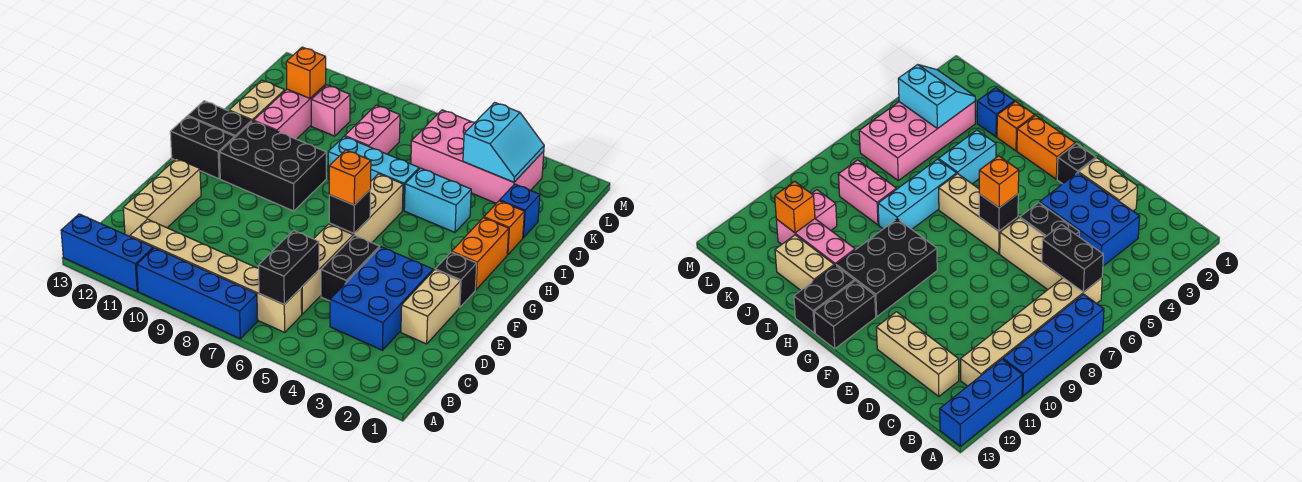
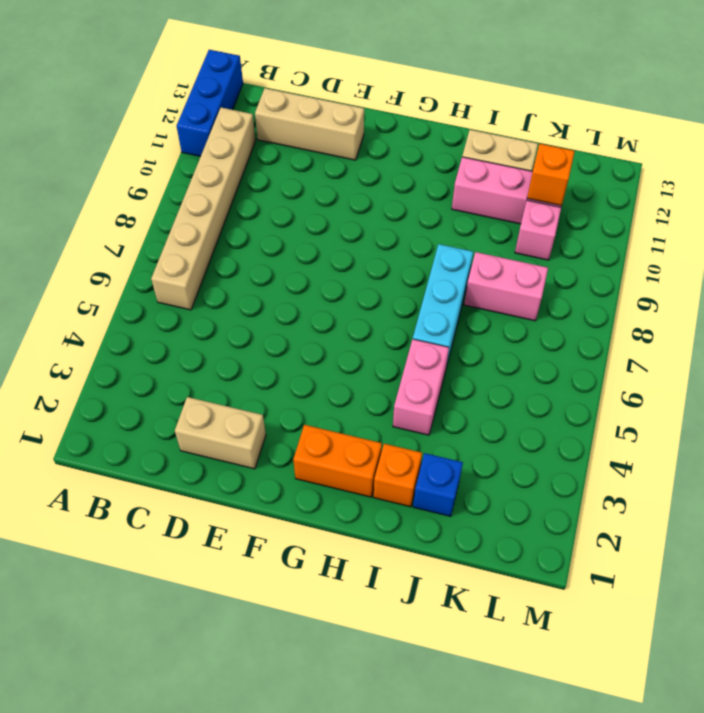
pink 1x2 brick [393,339,449,435] -> cyan 1x2 brick [404,168,471,232]
none -> blue 1x4 brick [137,248,258,339]
none -> blue 2x3 brick [330,247,433,350]
none -> tan 1x3 brick [301,224,353,314]

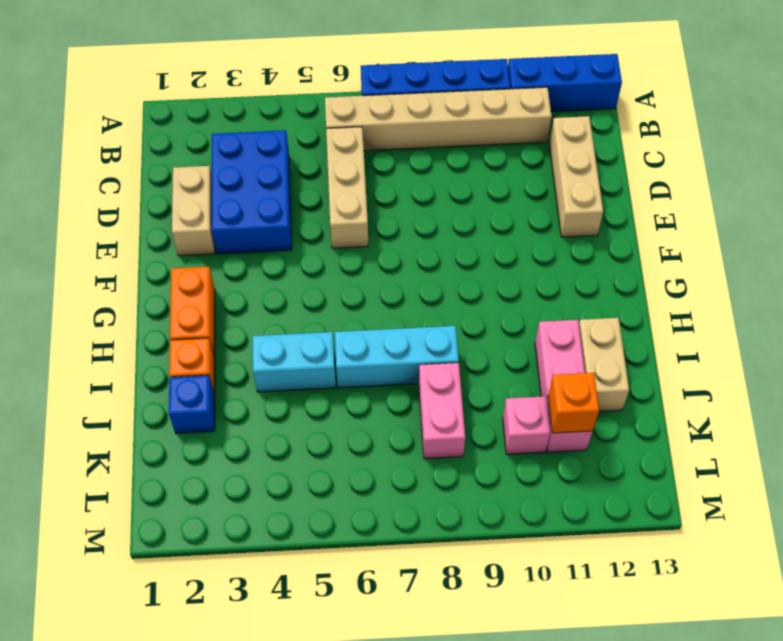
none -> black 1x2 brick [321,235,380,301]
none -> black 1x1 brick [435,252,477,308]
none -> tan 1x3 brick [329,174,403,243]

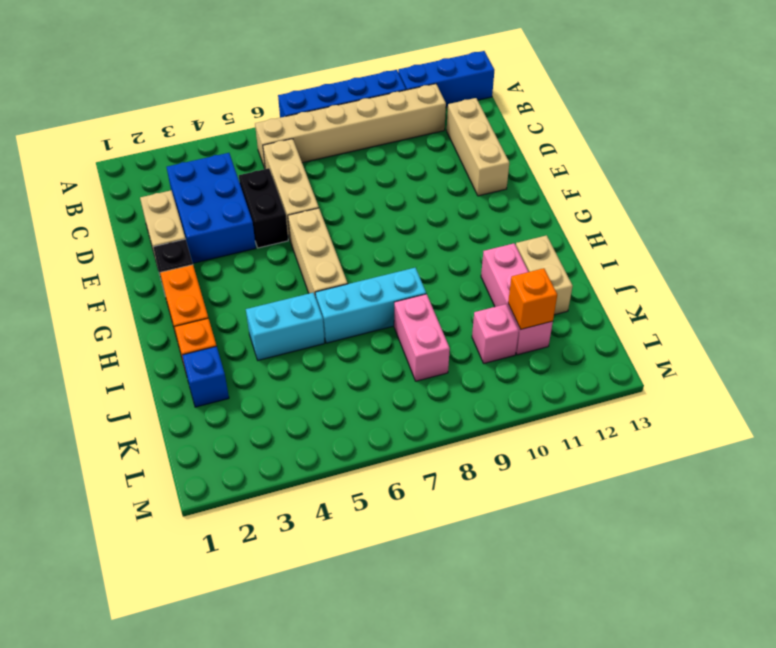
none -> black 2x3 brick [219,121,326,211]
none -> black 1x2 brick [170,116,235,179]
none -> black 1x2 brick [188,101,252,137]

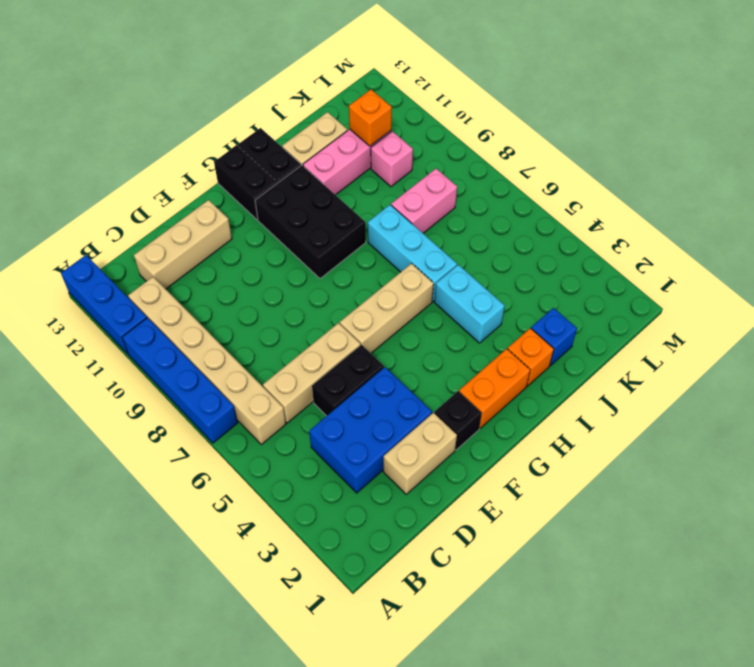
none -> pink 2x4 brick [411,110,544,203]
none -> black 1x2 brick [258,230,319,304]
none -> black 1x1 brick [329,190,370,233]

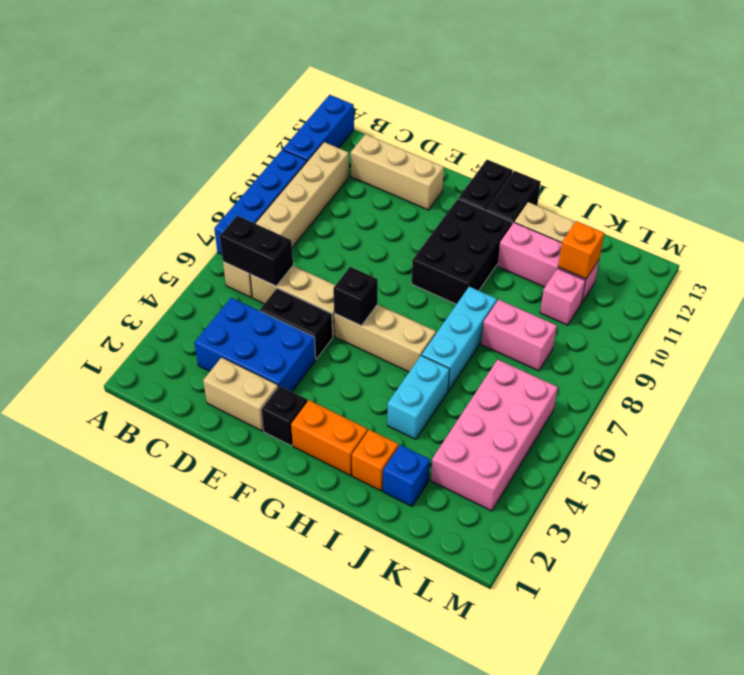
none -> cyan 2x2 slope [463,102,544,182]
none -> orange 1x1 brick [329,150,371,205]

